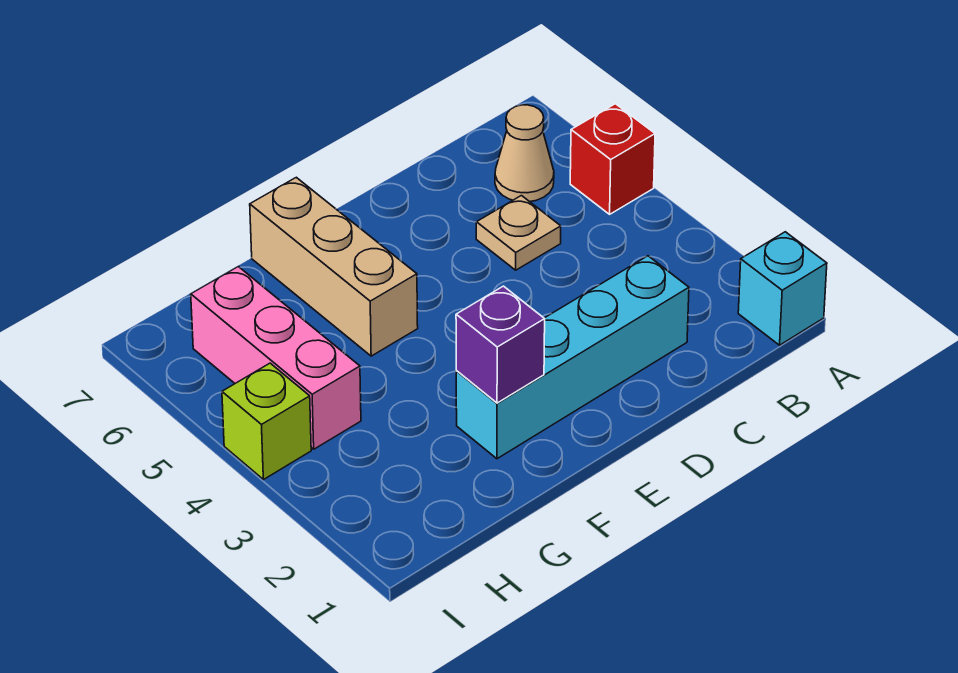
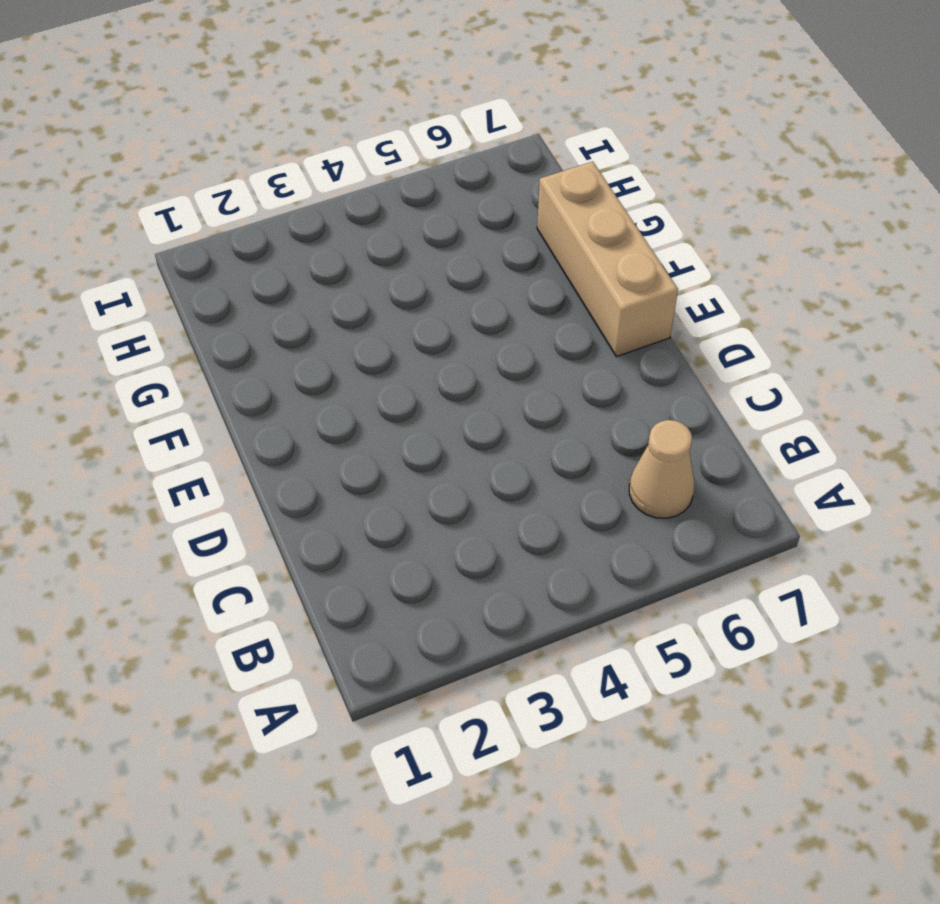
tan 1x3 brick [537,162,678,357] -> tan 1x3 brick turned to [250,177,418,356]
none -> cyan 1x1 brick [738,232,827,345]
none -> red 1x1 brick [570,104,655,214]

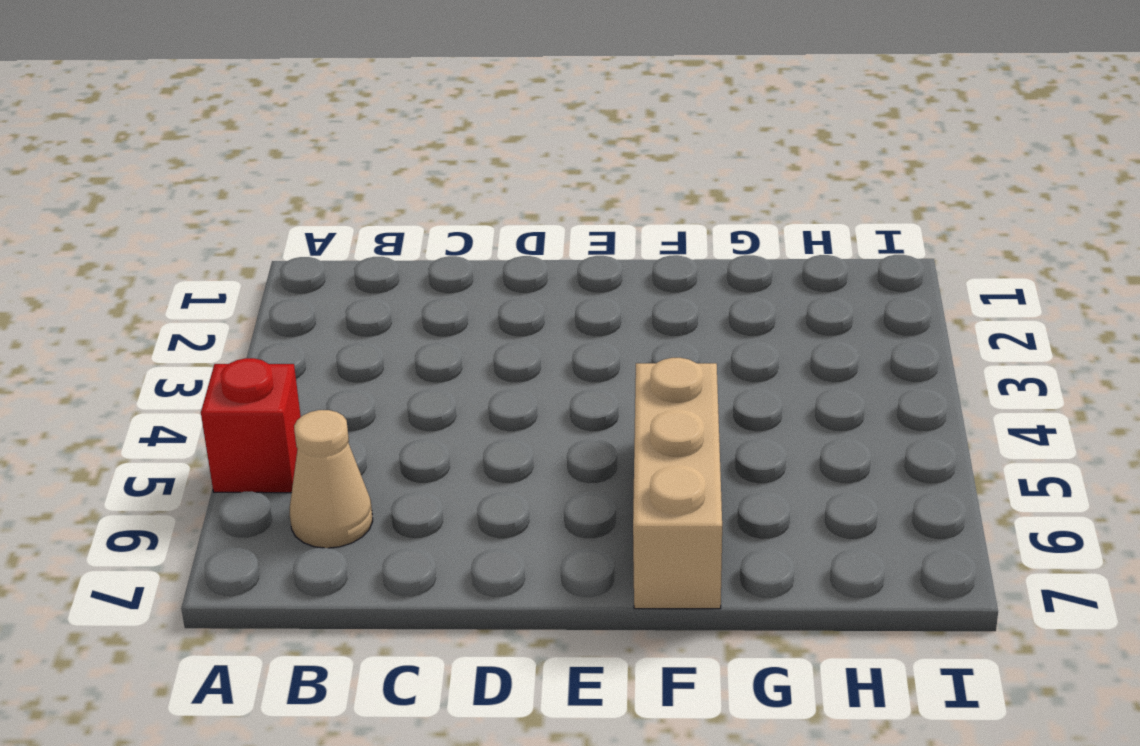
none -> cyan 1x1 brick [738,232,827,345]
none -> cyan 1x4 brick [456,256,689,459]

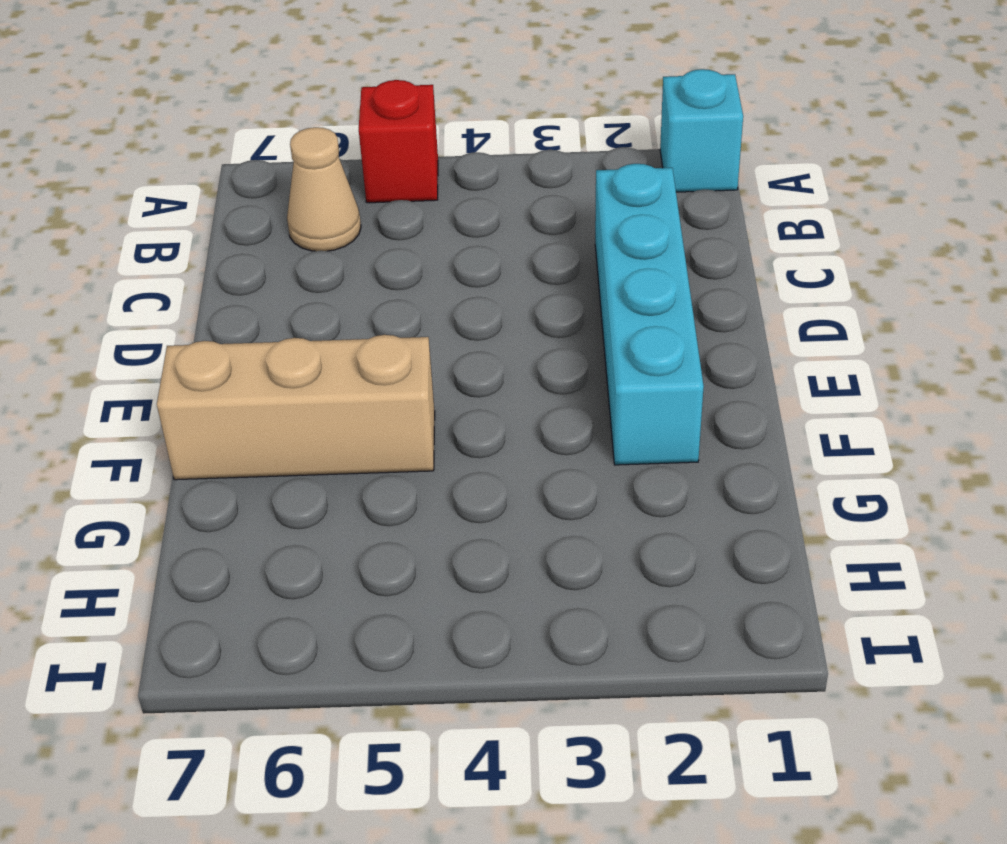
none -> tan 1x1 plate [476,196,561,270]
none -> pink 1x3 brick [191,267,361,449]

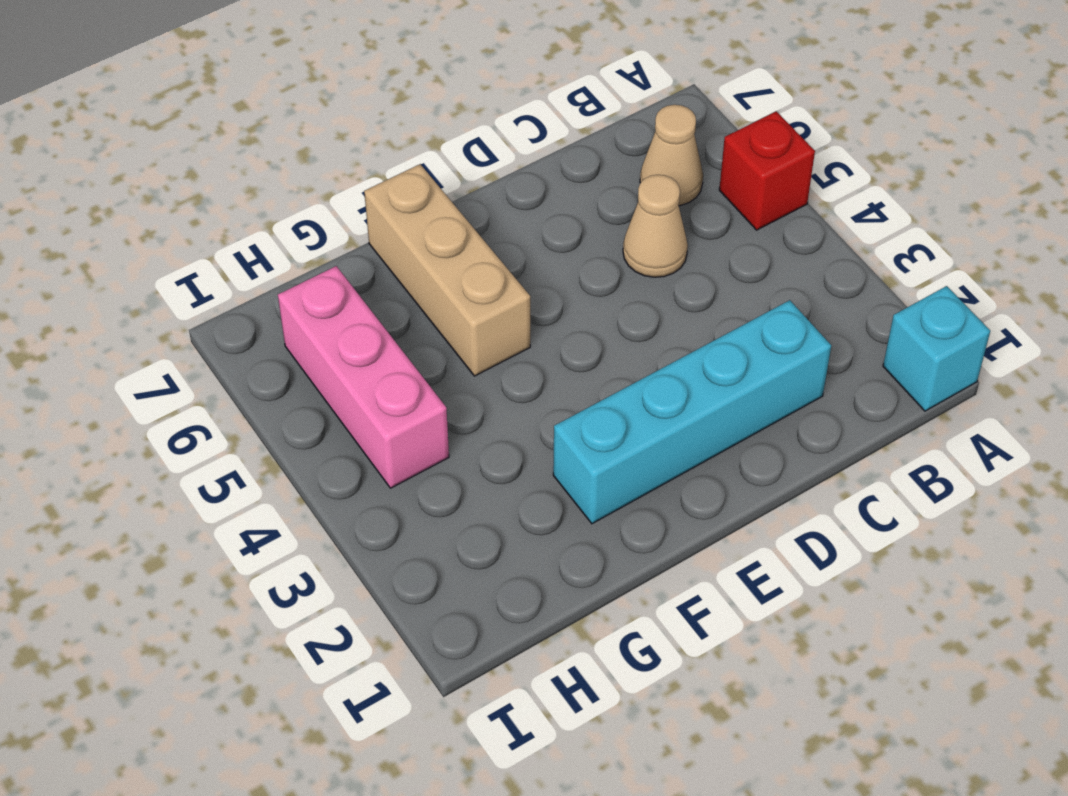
tan 1x1 cone [623,175,688,277] -> tan 1x1 plate [476,196,561,270]
none -> lime 1x1 brick [222,363,311,480]
none -> purple 1x1 brick [456,286,545,403]

